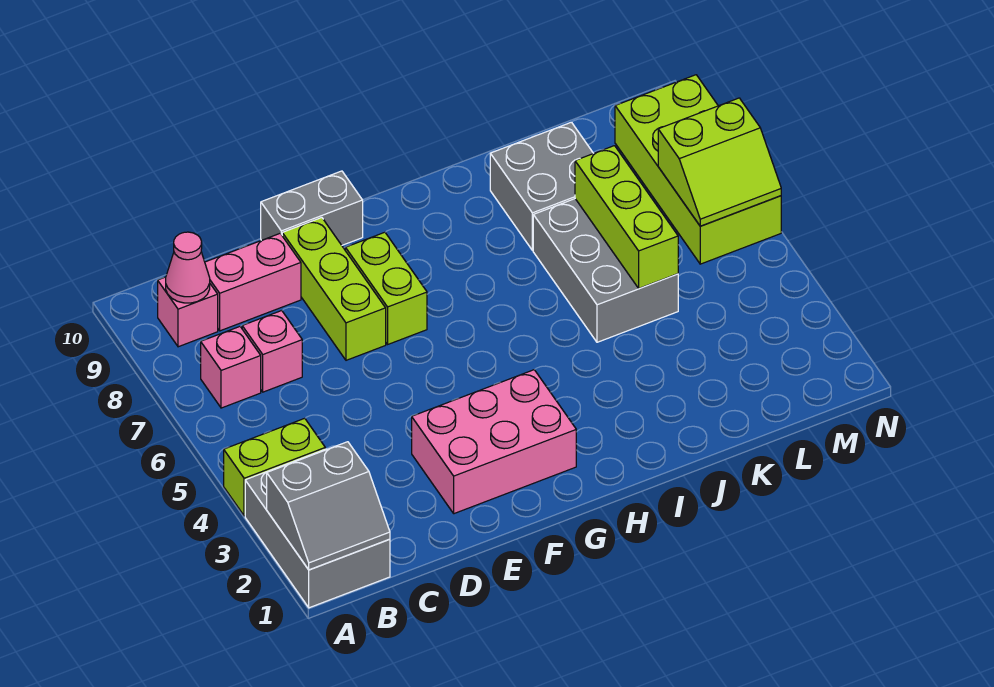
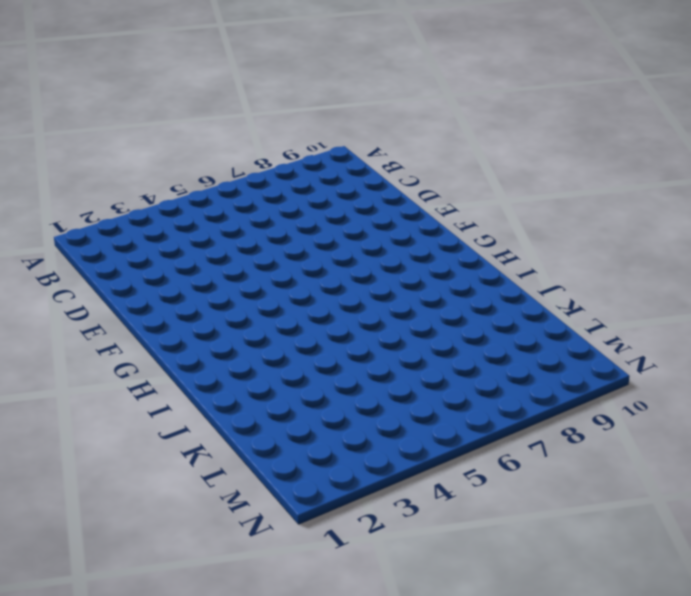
none -> grey 2x3 brick [245,449,390,608]
none -> lime 1x2 brick [224,418,325,516]
none -> pink 1x1 brick [201,327,261,408]

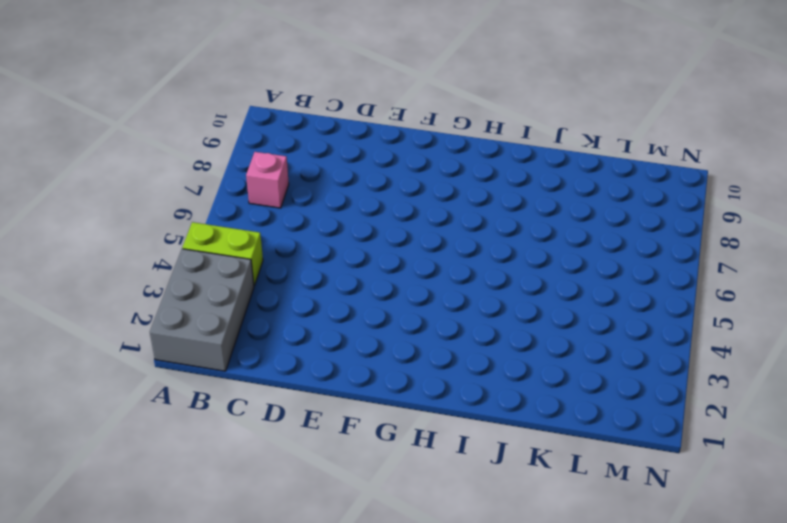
none -> pink 1x1 brick [158,277,218,347]
none -> pink 1x1 brick [242,311,302,392]
none -> pink 1x2 brick [205,234,301,331]

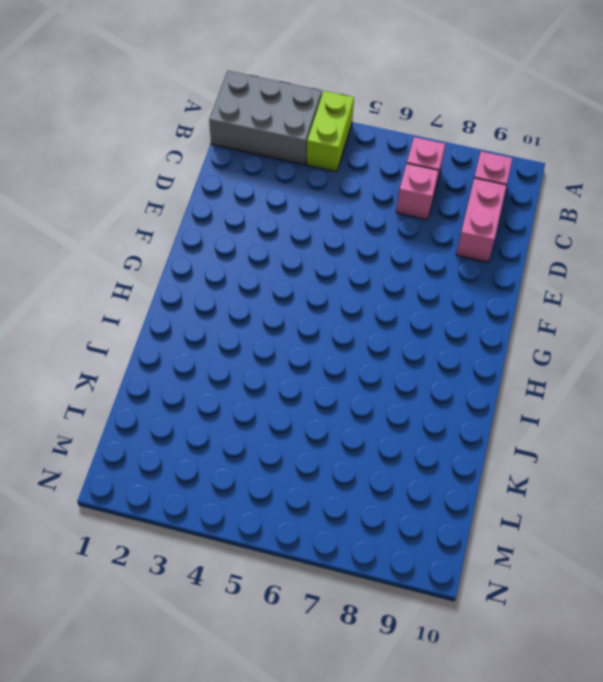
none -> pink 2x3 brick [412,370,576,514]
none -> lime 1x3 brick [282,218,386,360]
none -> grey 1x2 brick [261,171,363,245]

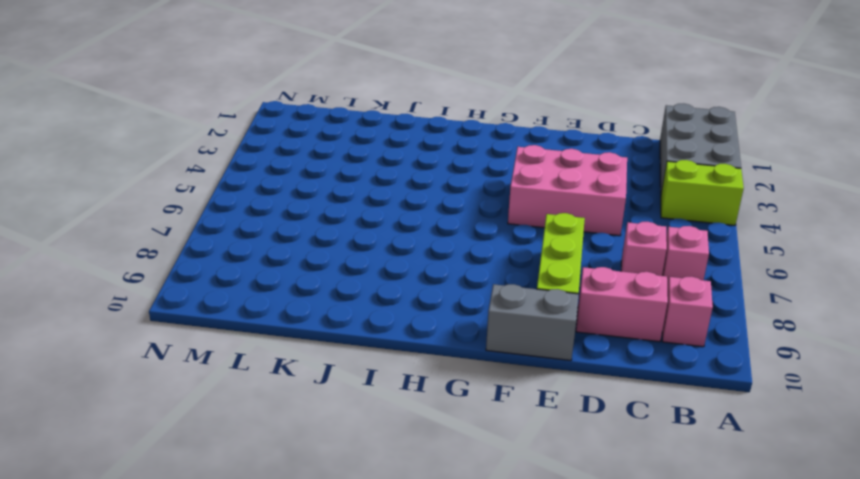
pink 2x3 brick [508,145,627,236] -> pink 2x3 brick moved to [412,370,576,514]
none -> lime 1x2 brick [345,232,427,344]
none -> grey 2x3 brick [533,199,678,342]
none -> grey 2x2 brick [490,122,593,250]

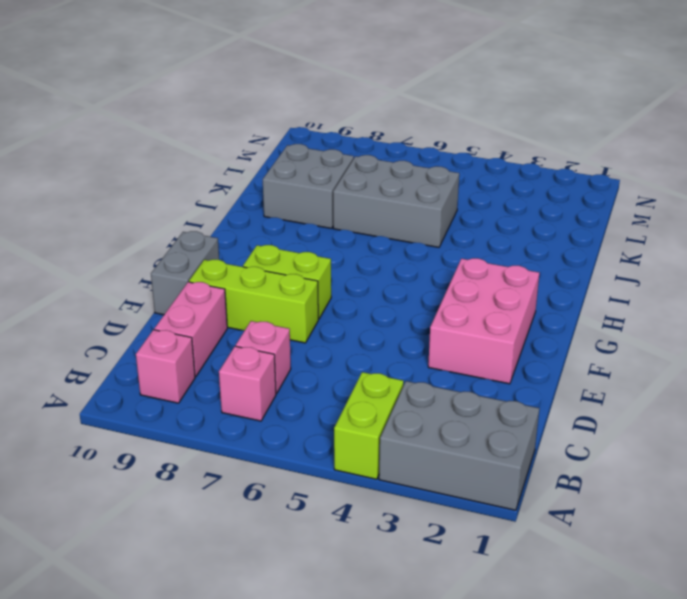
none -> lime 2x4 brick [615,75,781,264]
none -> grey 2x2 slope [267,442,390,570]
none -> pink 1x1 cone [166,232,210,303]

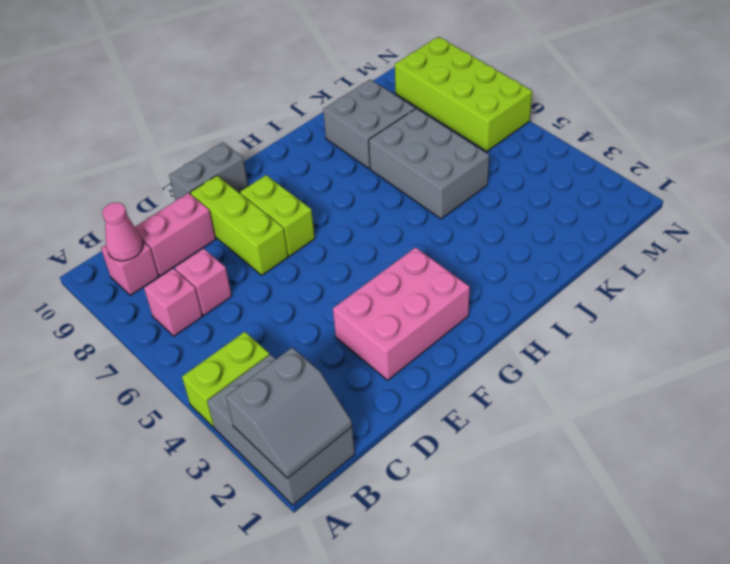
none -> lime 1x3 brick [575,146,678,288]
none -> lime 2x2 slope [658,98,781,226]

